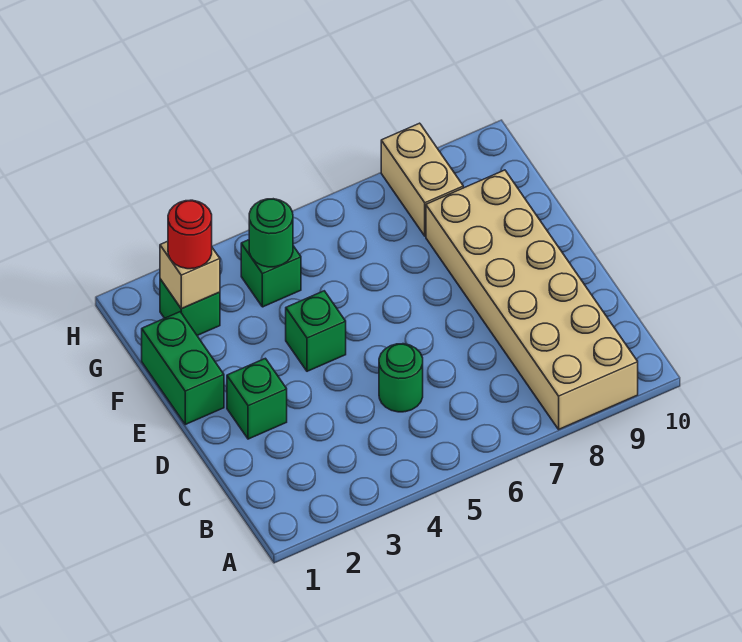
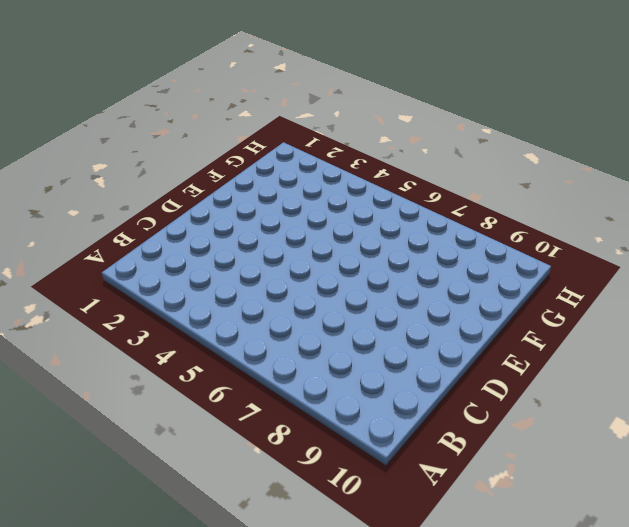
none -> tan 2x6 brick [426,170,638,429]
none -> green 1x1 round brick [379,344,423,412]

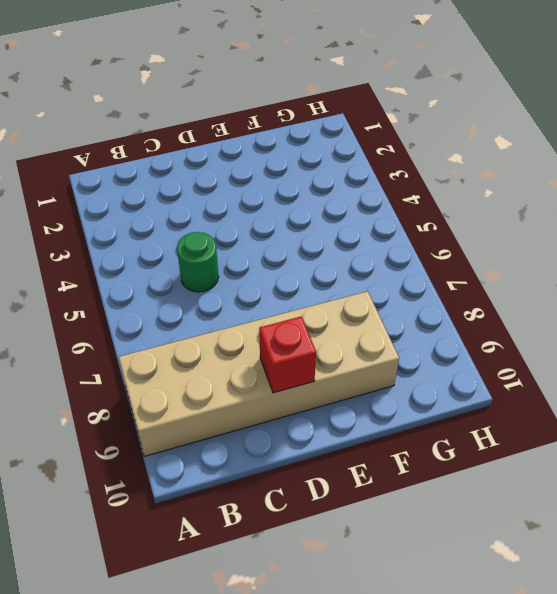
red 1x1 brick [259,316,316,393] -> none
none -> green 1x1 brick [227,358,287,439]
none -> green 1x2 brick [142,312,224,424]

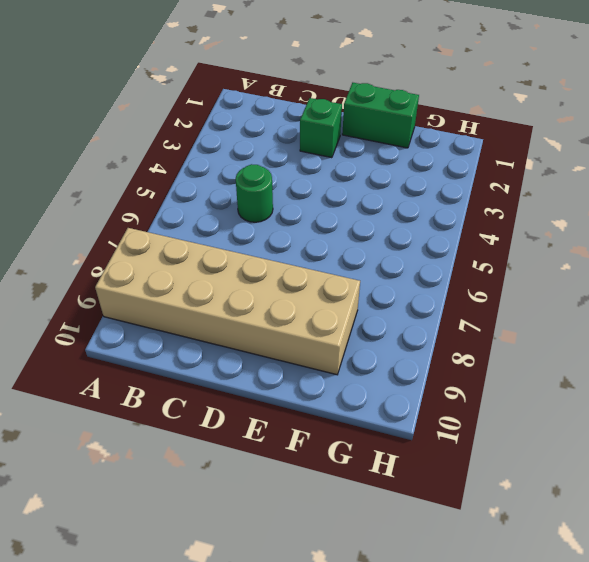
none -> green 1x1 brick [286,291,346,371]
none -> green 1x1 brick [160,279,220,335]

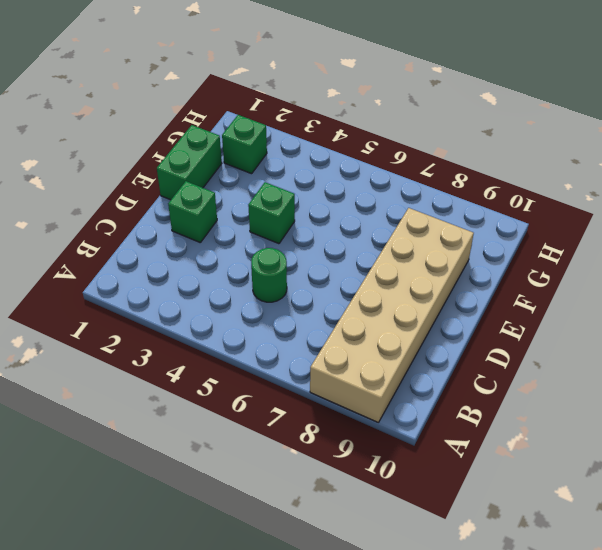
none -> green 1x1 brick [241,240,301,307]
none -> tan 1x2 brick [381,123,463,236]

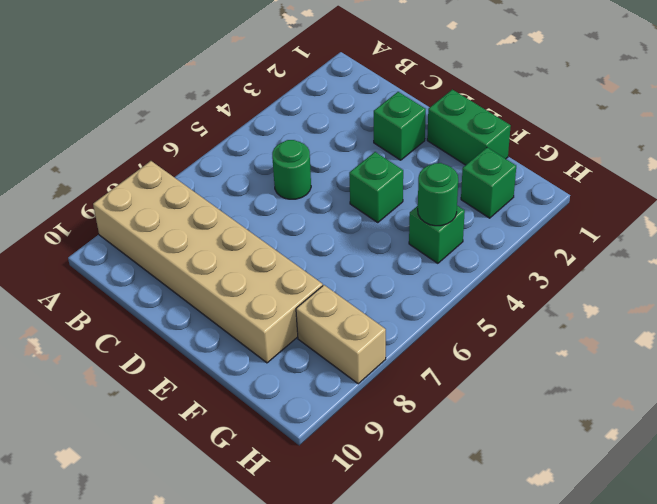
none -> tan 1x1 brick [160,241,220,309]
none -> red 1x1 round brick [168,200,212,269]

